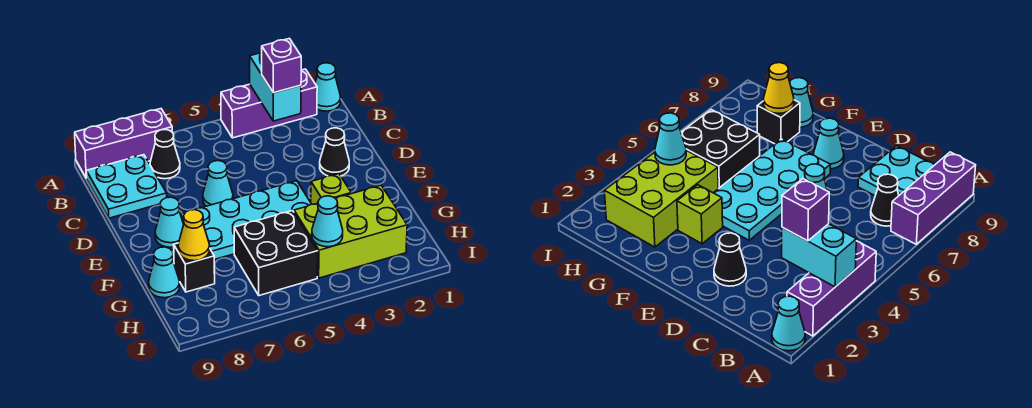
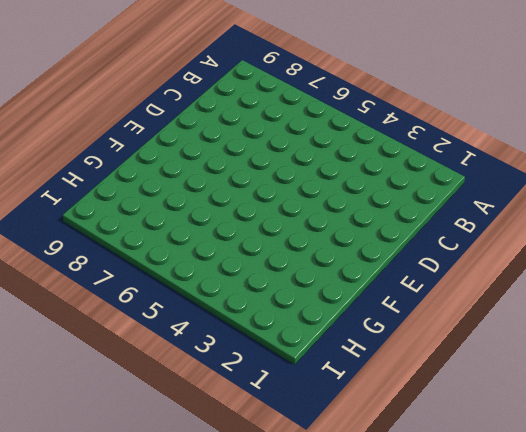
none -> cyan 1x1 cone [315,63,341,111]
none -> purple 1x3 brick [221,69,317,138]
none -> purple 1x3 brick [75,109,172,178]

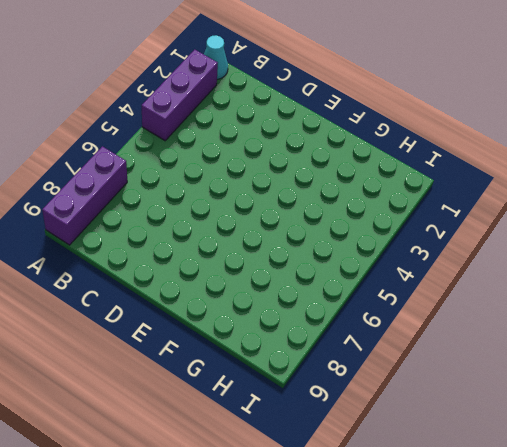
none -> black 1x1 cone [150,130,180,179]
none -> cyan 2x2 plate [87,155,167,218]
none -> black 1x1 cone [320,128,349,176]

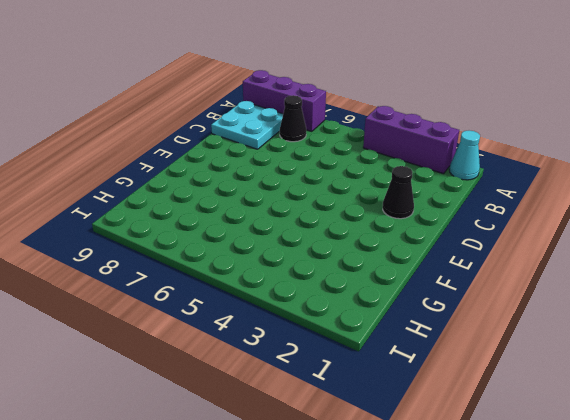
none -> cyan 1x1 cone [203,161,233,206]
none -> cyan 2x4 plate [181,181,311,260]
none -> cyan 1x1 cone [155,197,184,247]

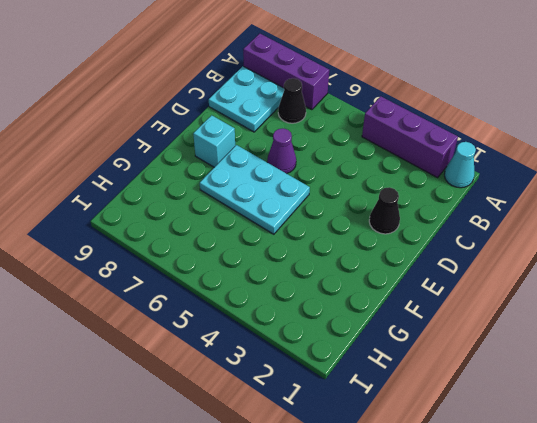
purple 1x1 cone [267,128,296,174] -> cyan 1x1 cone [203,161,233,206]
cyan 2x3 plate [200,145,310,234] -> cyan 2x4 plate [181,181,311,260]
cyan 1x1 brick [193,115,235,167] -> cyan 1x1 cone [155,197,184,247]
none -> lime 1x1 brick [311,174,351,204]
none -> lime 2x3 brick [294,185,407,278]
none -> black 2x2 brick [234,211,318,296]

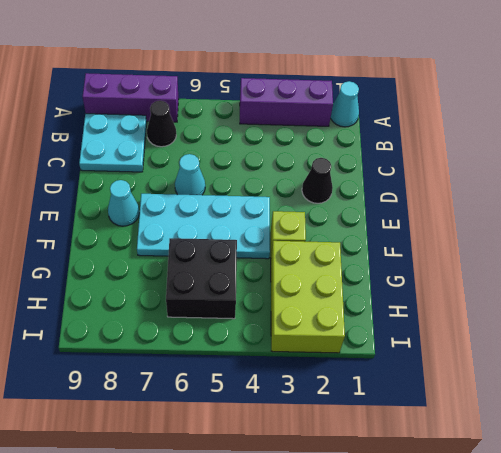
lime 2x3 brick [271,241,345,353] -> lime 2x3 brick turned to [294,185,407,278]
none -> black 1x1 brick [174,243,215,292]
none -> cyan 1x1 cone [149,247,180,298]
none -> cyan 1x2 brick [250,53,301,121]

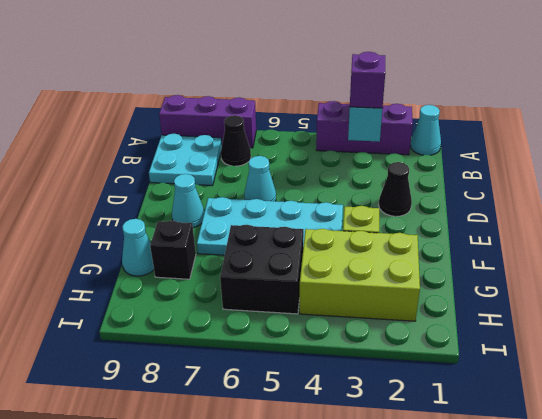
none -> yellow 1x1 cone [178,210,210,261]
none -> cyan 1x1 cone [312,196,343,247]

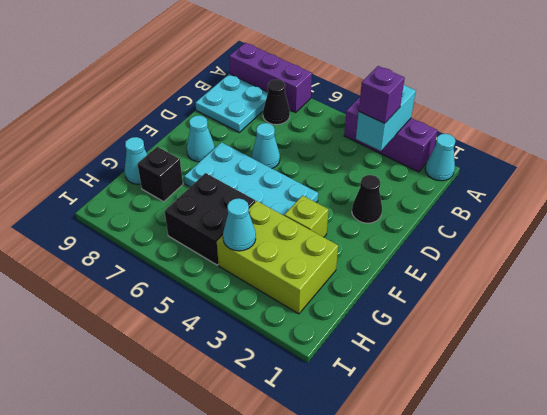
none -> yellow 1x1 cone [178,210,210,261]

